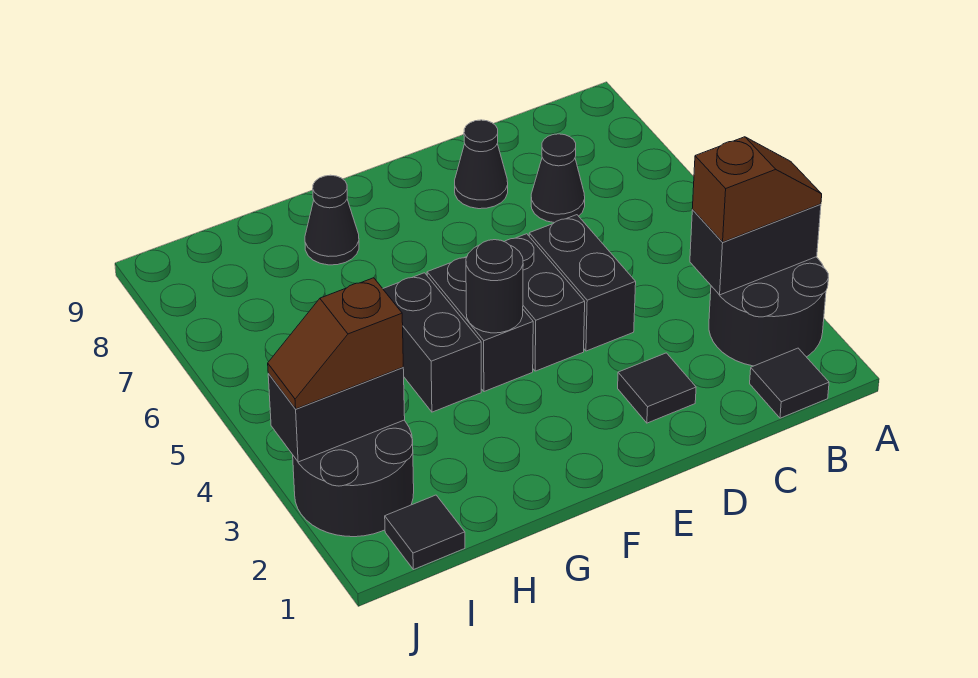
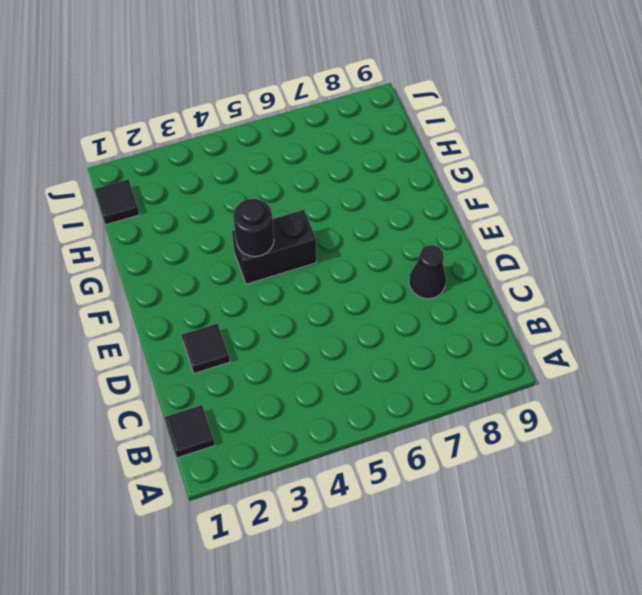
none -> black 2x2 round brick [709,257,828,366]
none -> black 1x1 cone [531,134,585,223]
none -> black 1x2 brick [529,215,636,351]

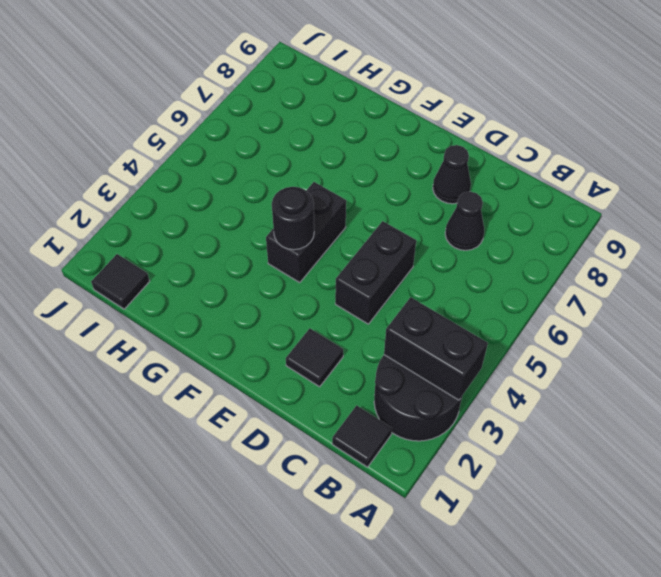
none -> black 1x2 brick [505,234,585,371]
none -> black 1x2 brick [383,273,481,412]
none -> black 1x1 cone [305,175,359,265]

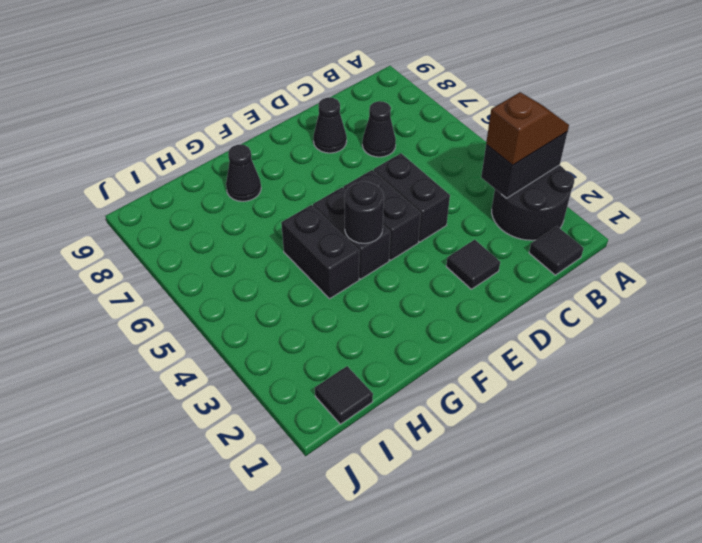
none -> black 2x2 round brick [293,420,414,537]
none -> black 1x2 brick [268,367,405,462]
none -> brown 1x2 slope [268,278,403,409]

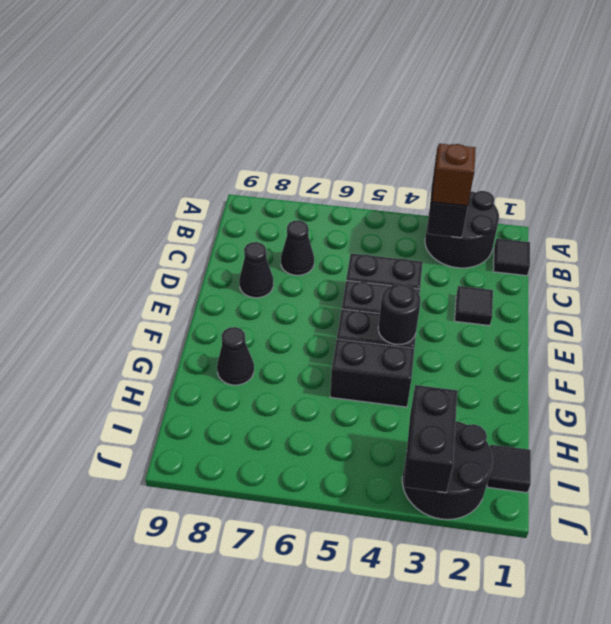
none -> brown 1x2 slope [268,278,403,409]

